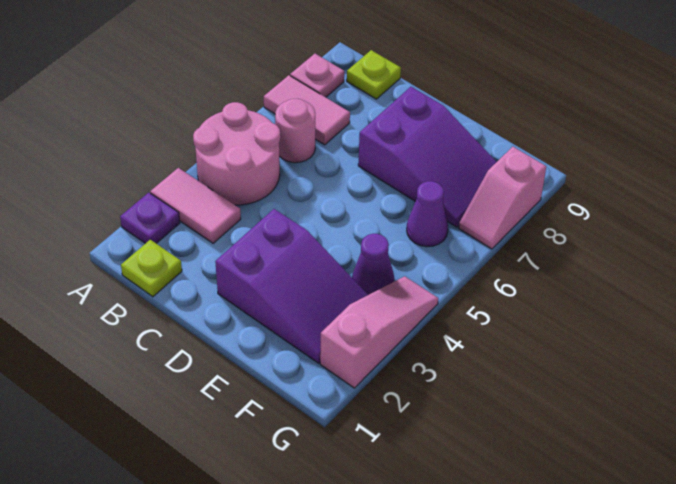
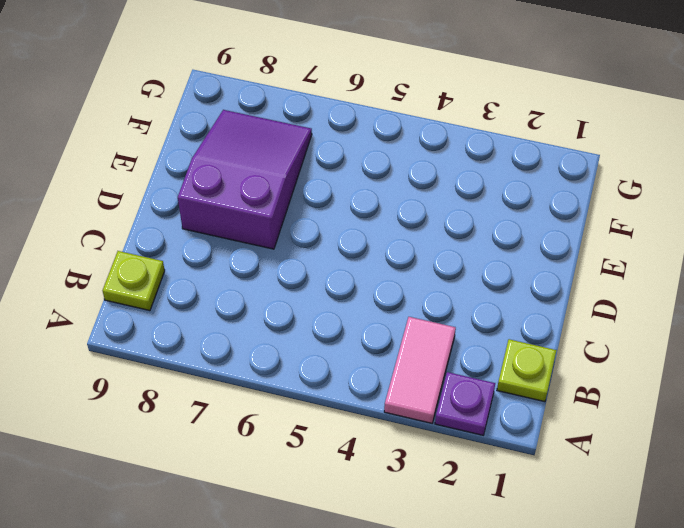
none -> pink 2x2 round brick [193,102,280,205]
none -> pink 1x2 tile [264,75,350,145]
none -> pink 1x1 plate [290,54,344,97]

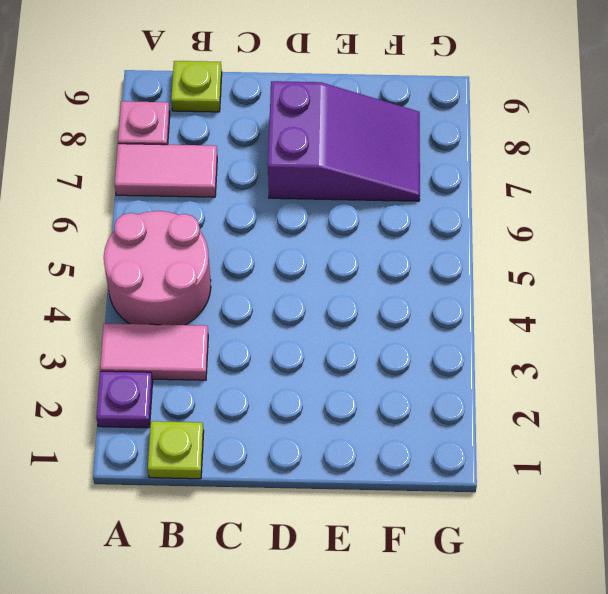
none -> pink 1x1 round brick [275,99,315,163]
none -> purple 2x3 slope [215,209,368,363]
none -> purple 1x1 cone [352,234,394,295]

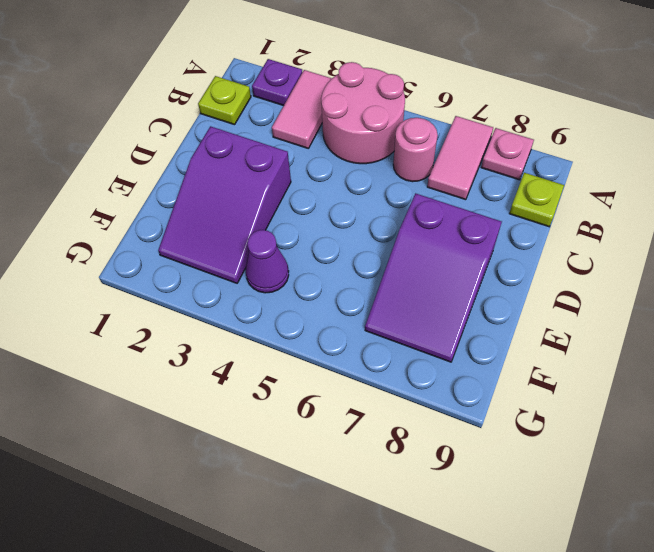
none -> purple 1x1 cone [407,181,448,247]
none -> pink 1x3 slope [320,276,438,388]
none -> pink 1x2 slope [459,147,546,249]

